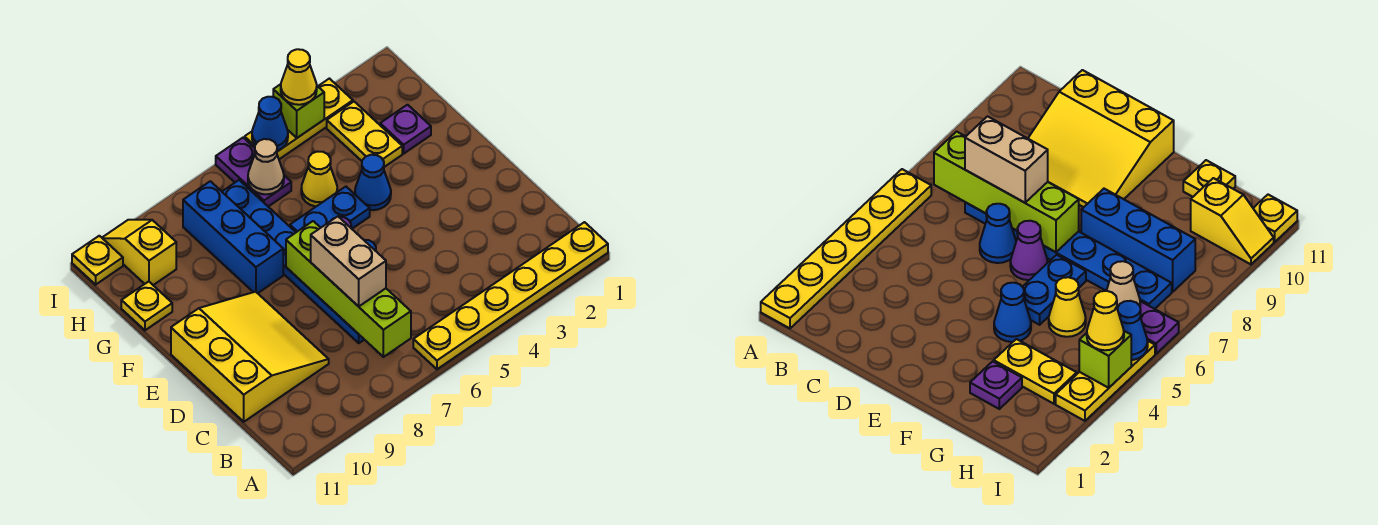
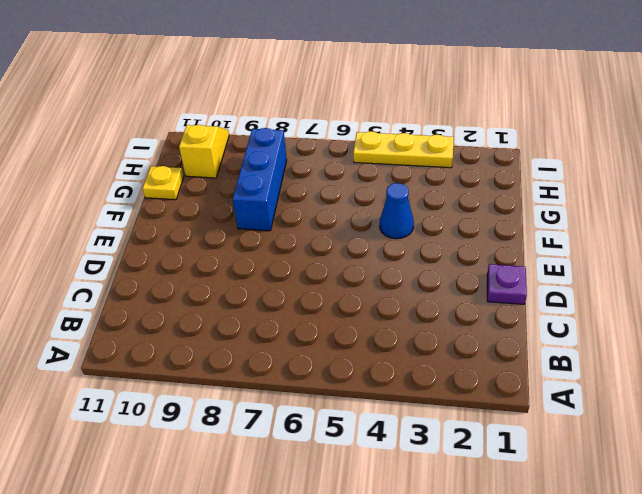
purple 1x1 plate [487,264,527,304] -> purple 1x1 plate moved to [380,105,431,153]
none -> yellow 1x6 plate [413,222,608,369]
none -> blue 1x6 plate [222,180,364,343]
none -> yellow 3x3 slope [171,292,329,422]

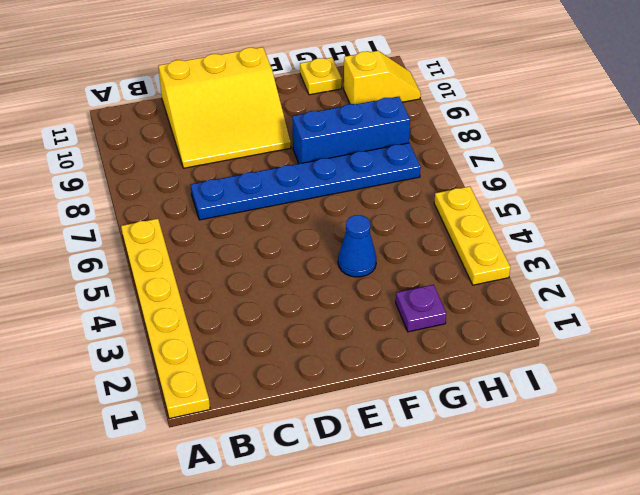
none -> blue 1x1 cone [980,204,1016,263]
none -> purple 1x1 cone [1010,221,1048,280]
none -> blue 1x2 plate [290,187,370,232]

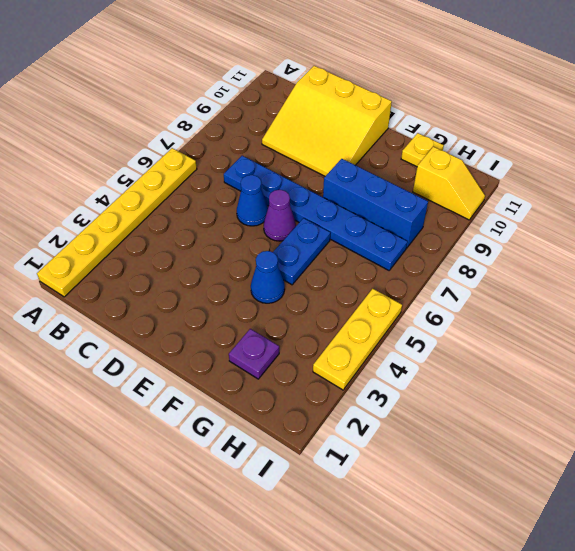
none -> yellow 1x2 plate [327,102,402,167]
none -> yellow 1x1 cone [301,152,337,207]
none -> purple 1x2 plate [216,138,291,206]

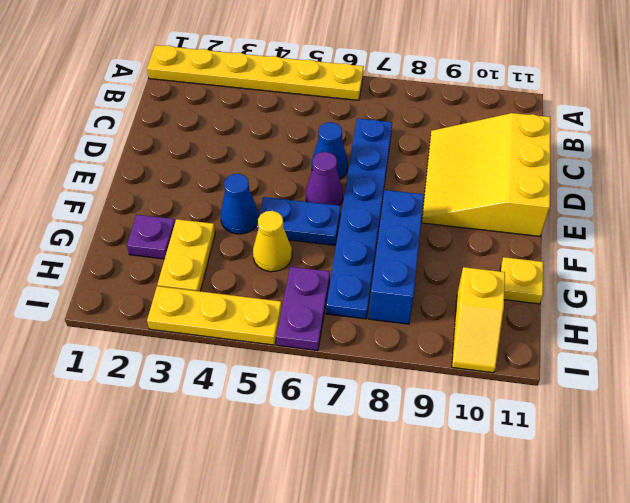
none -> yellow 1x1 plate [72,236,123,285]
none -> lime 1x4 brick [286,221,411,357]
none -> tan 1x1 cone [248,139,284,194]

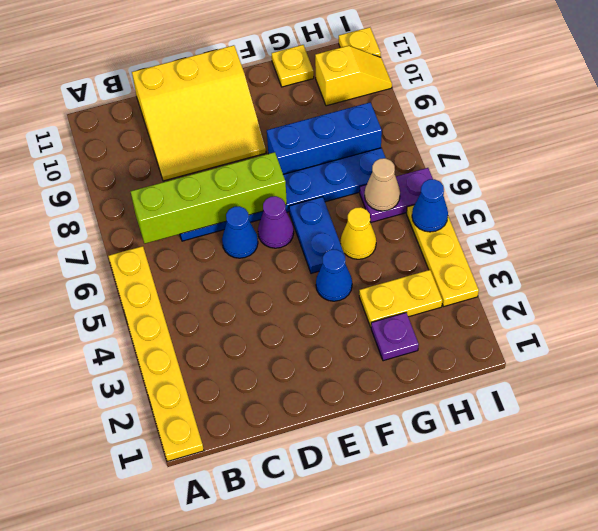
none -> lime 1x1 brick [273,84,324,138]
none -> tan 1x2 brick [311,216,386,306]
none -> yellow 1x1 cone [281,49,317,105]

